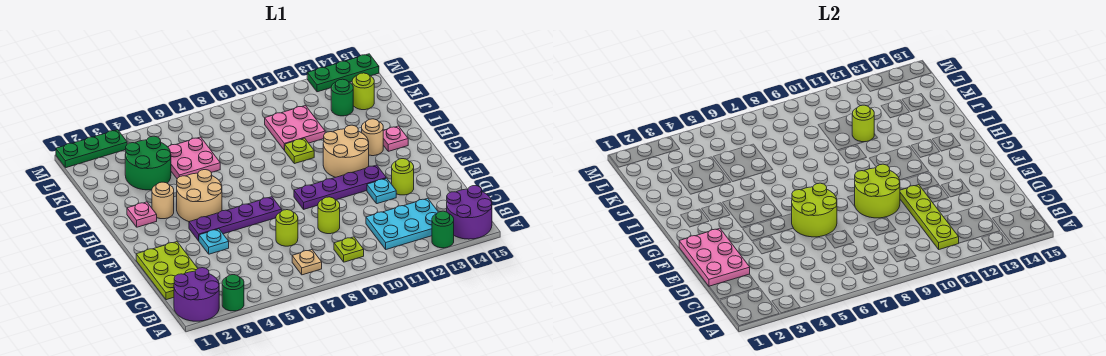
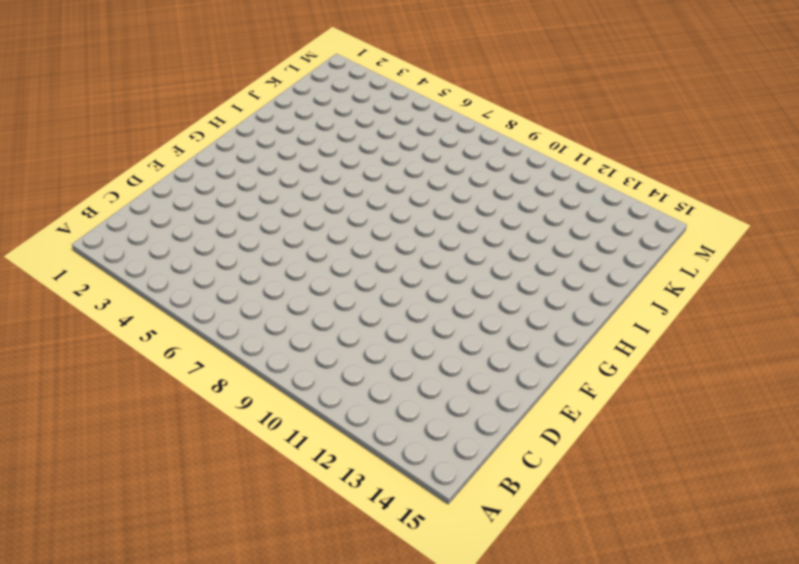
none -> purple 2x2 round brick [174,268,219,321]
none -> green 1x1 round brick [222,275,244,311]
none -> green 1x1 round brick [432,211,454,248]
none -> purple 2x2 round brick [447,186,492,239]

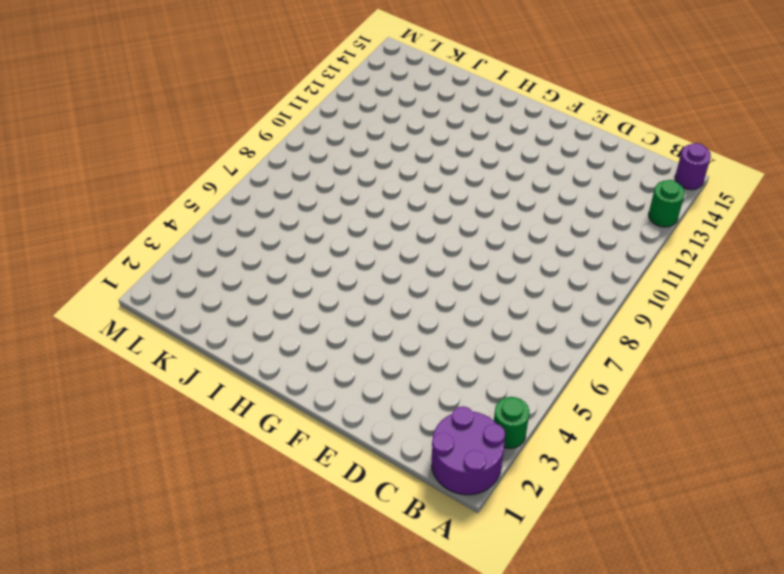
purple 1x1 round brick [675,143,711,190] -> purple 2x2 round brick [447,186,492,239]
none -> tan 1x1 plate [292,250,322,275]
none -> lime 1x1 plate [334,237,364,262]
none -> cyan 2x3 plate [366,198,438,249]
none -> lime 2x3 plate [136,242,198,300]

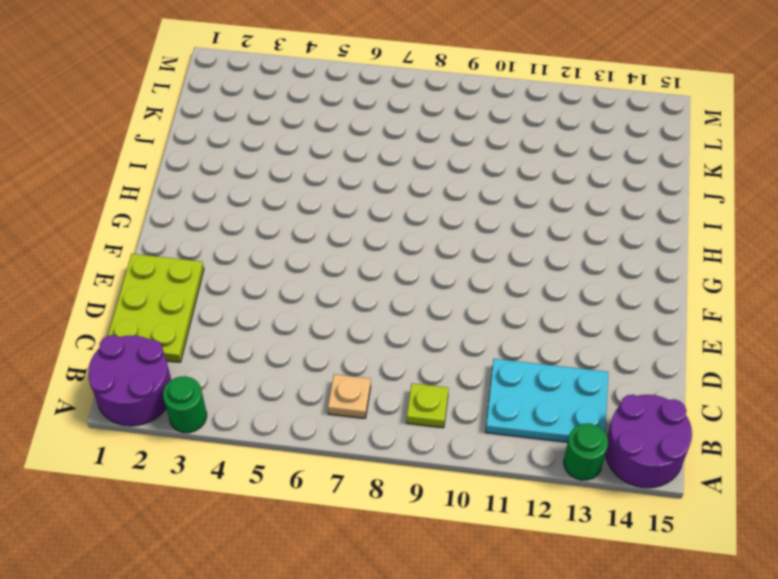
none -> lime 1x1 round brick [276,210,298,246]
none -> lime 1x1 round brick [318,197,340,234]
none -> cyan 1x1 plate [199,229,229,254]
none -> cyan 1x1 plate [367,178,396,204]

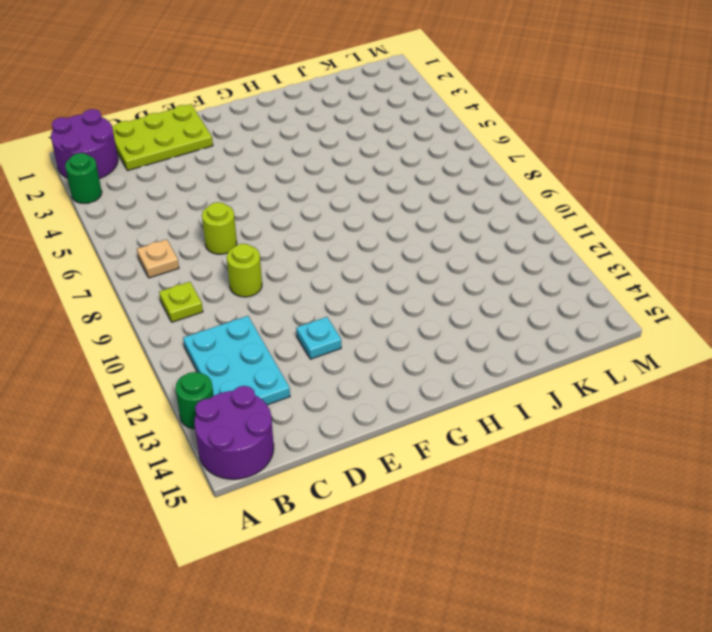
none -> cyan 1x1 plate [199,229,229,254]
none -> lime 1x1 round brick [392,159,414,195]
none -> purple 1x4 plate [189,197,282,241]
none -> purple 1x4 plate [294,165,386,209]

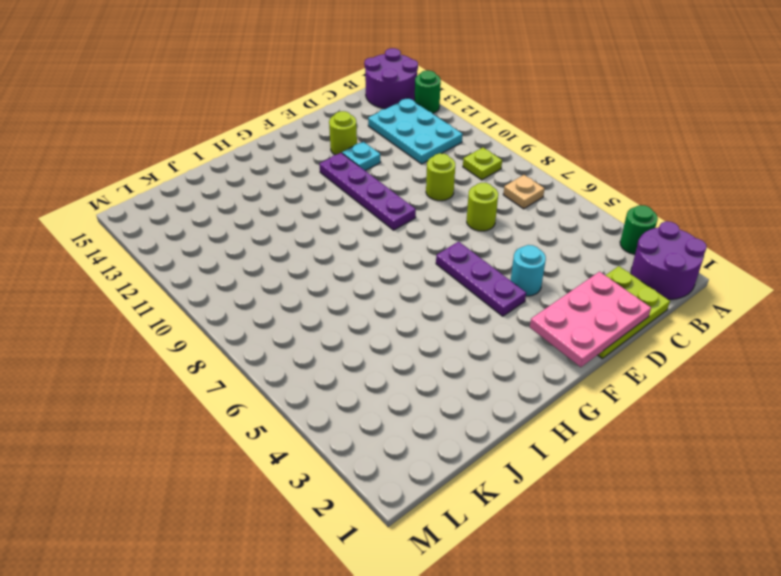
cyan 1x1 round brick [511,245,546,296] -> cyan 1x1 plate [199,229,229,254]
purple 1x3 plate [436,242,526,316] -> purple 1x4 plate [189,197,282,241]
none -> tan 2x2 round brick [177,170,222,222]
none -> tan 2x2 round brick [323,125,369,177]
none -> pink 1x1 plate [127,202,157,227]
none -> tan 1x1 round brick [152,182,174,219]

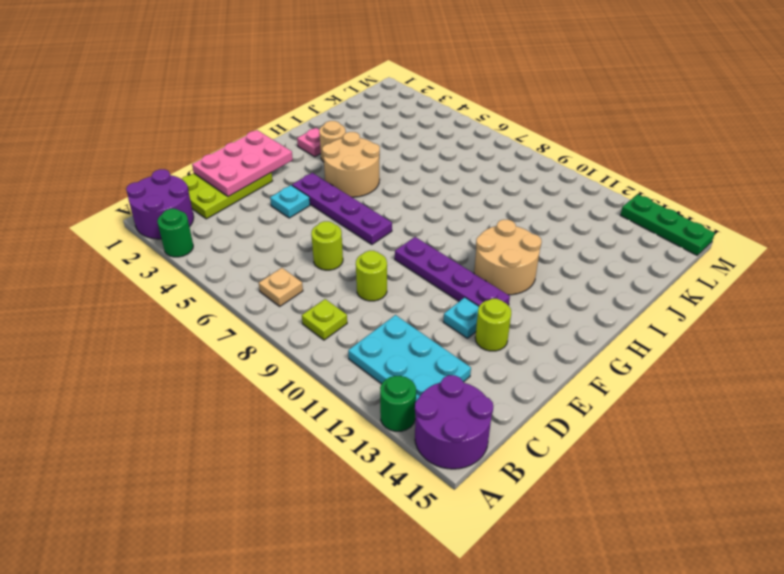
none -> tan 1x1 round brick [362,119,383,156]
none -> pink 1x1 plate [383,126,408,151]
none -> lime 1x1 plate [285,138,314,164]
none -> green 2x2 round brick [125,136,171,190]

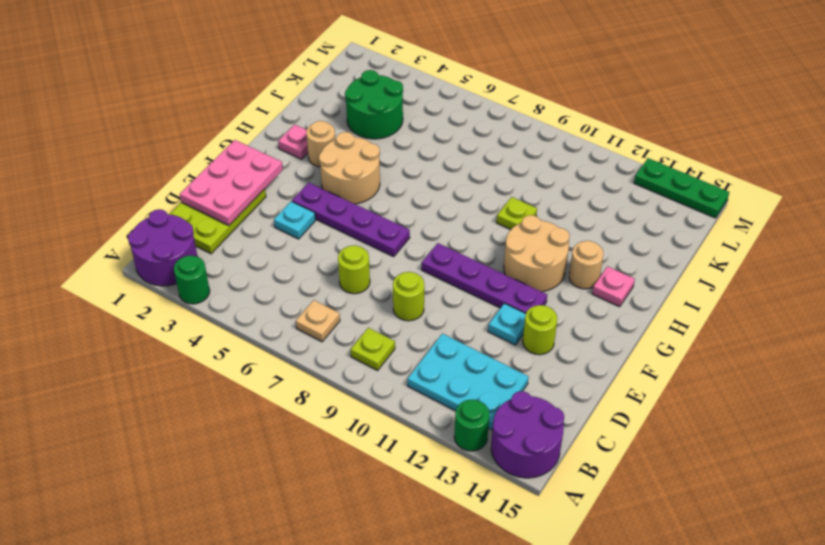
none -> pink 2x2 plate [168,137,220,179]
none -> pink 2x2 plate [265,106,325,150]
none -> green 1x1 round brick [331,79,353,116]
none -> lime 1x1 round brick [352,73,374,110]

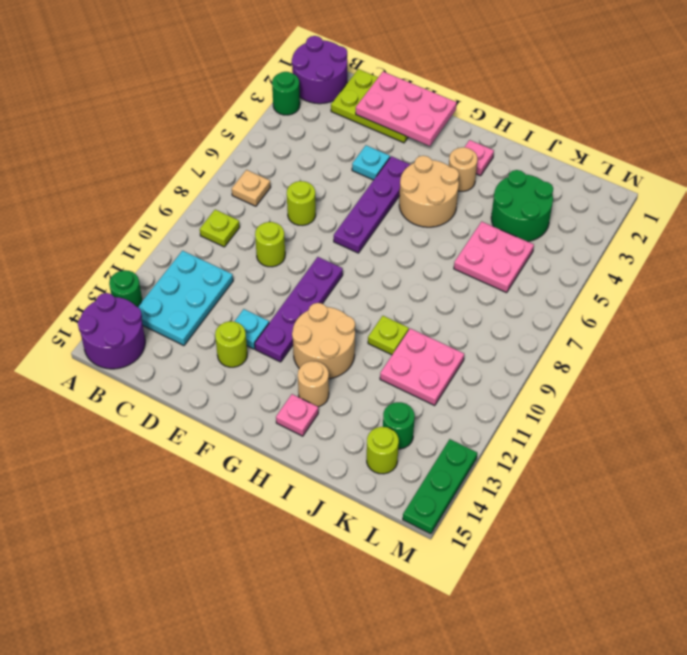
none -> green 1x3 plate [56,130,127,168]
none -> lime 1x4 plate [900,185,959,249]
none -> lime 2x2 round brick [792,183,837,237]
none -> lime 2x2 round brick [855,164,900,218]

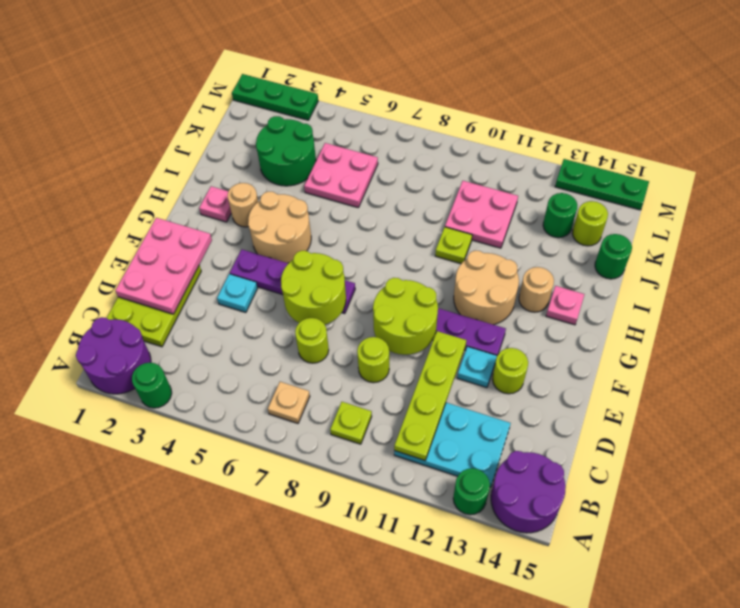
green 1x1 round brick [595,234,632,279] -> none
none -> lime 1x1 round brick [852,105,874,142]

